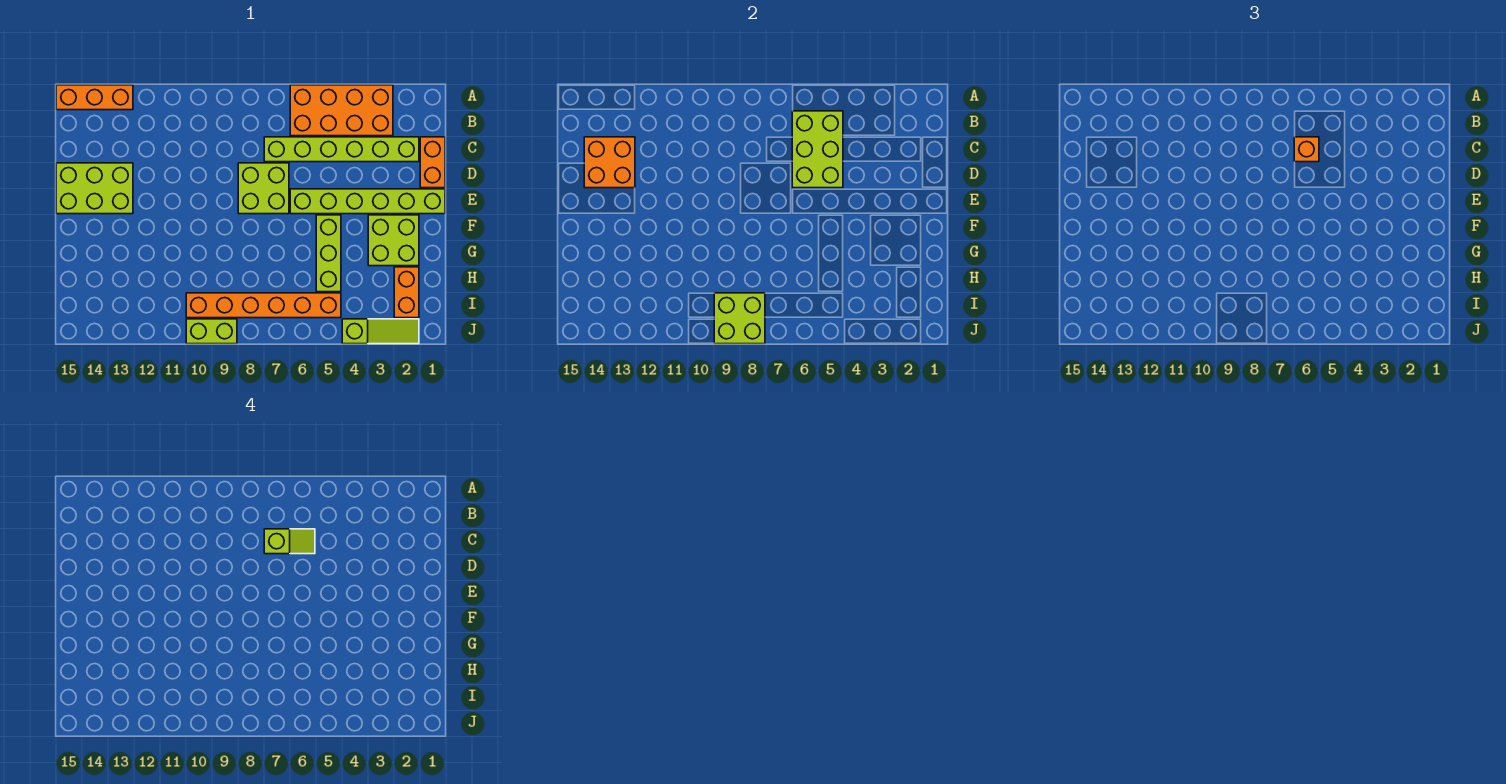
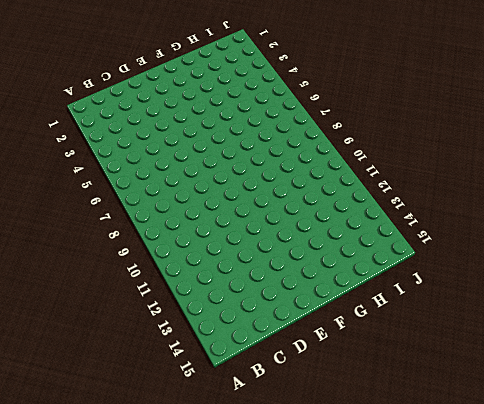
none -> orange 2x4 brick [290,85,393,136]
none -> orange 1x3 brick [56,85,133,110]
none -> orange 1x2 brick [420,137,445,188]

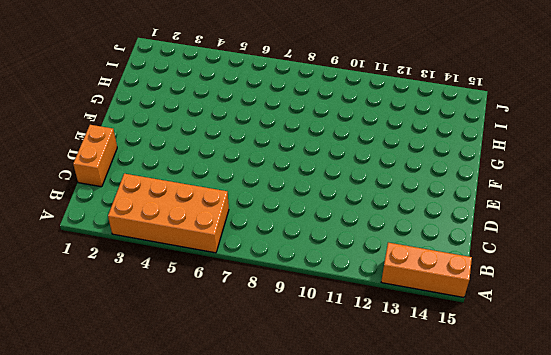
none -> lime 1x6 brick [264,137,419,162]
none -> lime 2x2 brick [238,163,289,214]
none -> lime 2x3 brick [56,163,133,214]

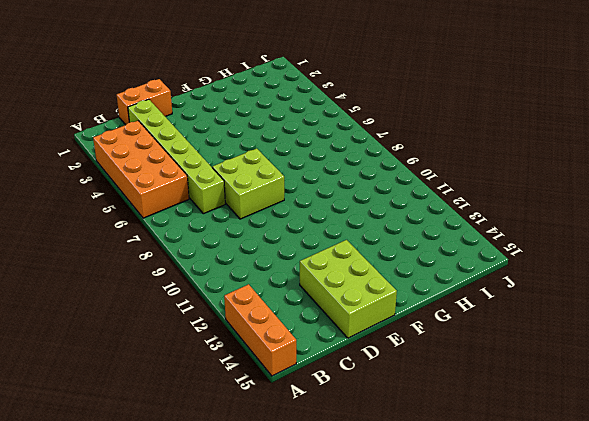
none -> lime 1x6 brick [290,189,445,214]
none -> lime 2x2 brick [368,215,419,266]
none -> lime 1x3 brick [316,215,341,292]

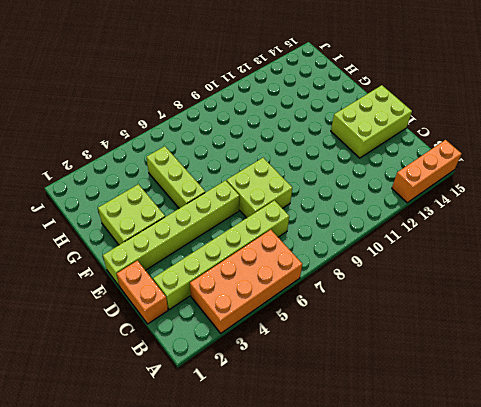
none -> orange 1x2 brick [394,267,419,318]
none -> orange 1x6 brick [186,293,341,318]
none -> lime 1x3 slope [342,319,419,344]

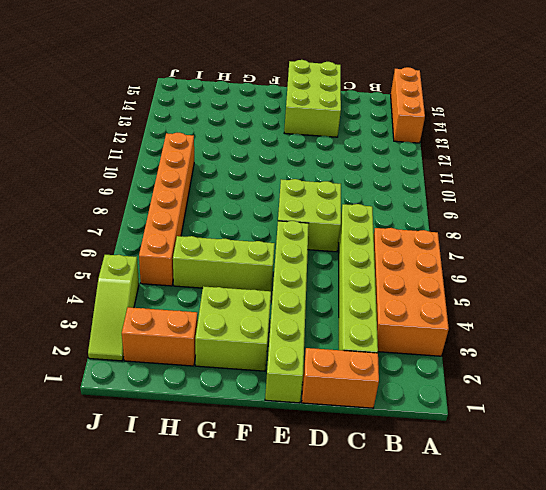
none -> lime 1x2 brick [186,319,237,344]
none -> lime 2x3 brick [792,111,843,188]
none -> orange 2x2 brick [584,137,635,188]

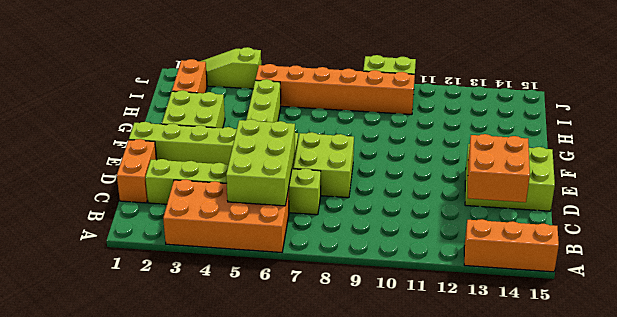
none -> lime 2x2 brick [714,293,765,344]
none -> orange 1x1 brick [1294,137,1319,162]
none -> lime 1x2 slope [264,529,315,554]

